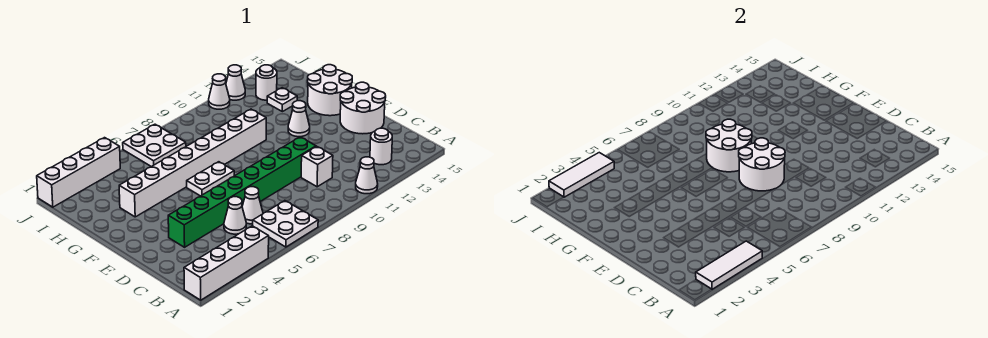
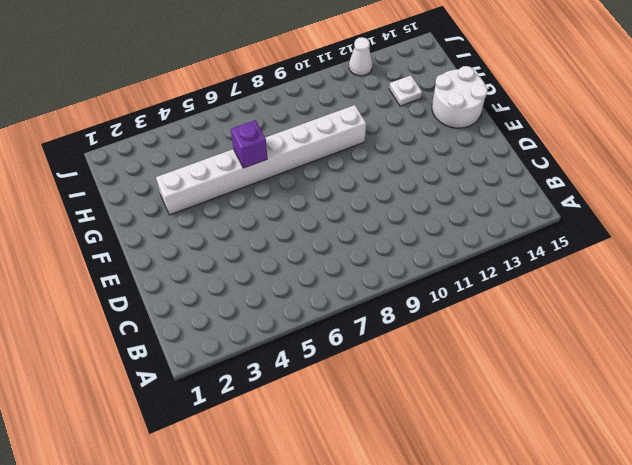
purple 1x1 brick [231,120,267,168] -> none
none -> white 1x4 brick [184,226,269,300]
none -> white 2x2 plate [253,201,318,247]
none -> white 1x1 cone [356,157,378,194]

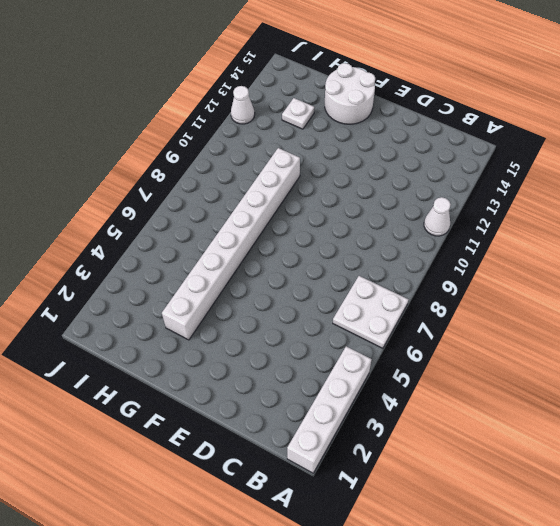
none -> white 1x1 round brick [370,128,392,165]
none -> white 1x1 cone [224,197,246,234]
none -> white 1x1 cone [242,187,263,224]

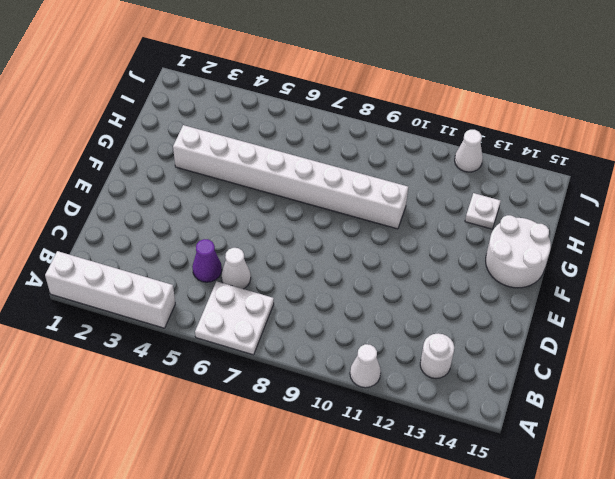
purple 1x1 cone [192,239,222,282] -> white 1x1 cone [224,197,246,234]
none -> white 1x1 brick [301,147,333,187]
none -> green 1x8 brick [168,137,316,247]
none -> white 2x2 round brick [340,82,386,134]

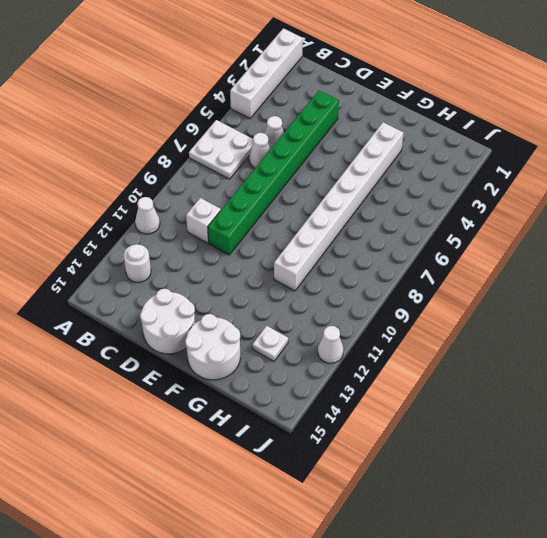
none -> white 1x2 plate [187,162,234,196]
none -> white 1x1 cone [288,101,310,137]
none -> white 2x2 plate [123,124,186,167]

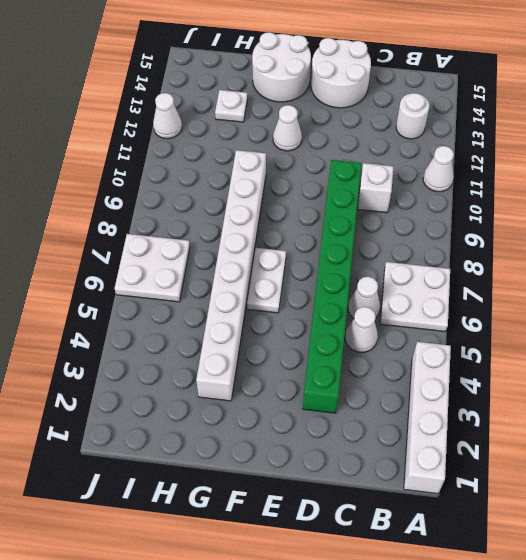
none -> white 1x1 round brick [256,65,277,100]
none -> white 1x4 brick [37,138,120,207]
none -> white 1x1 cone [209,74,230,109]

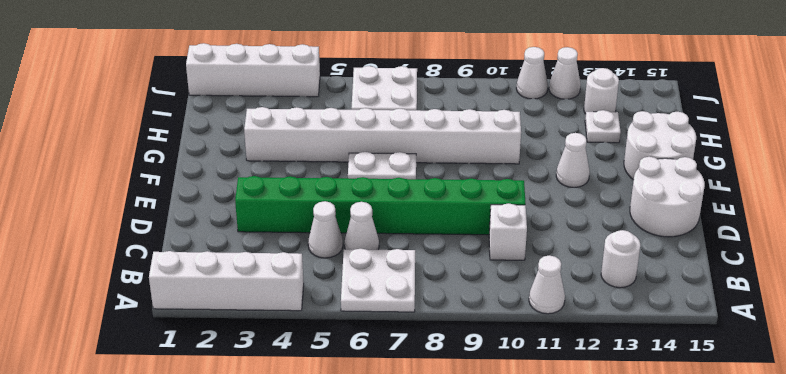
none -> white 1x3 tile [696,241,762,289]
none -> white 2x2 round brick [739,138,785,191]
none -> white 2x2 round brick [706,119,752,172]

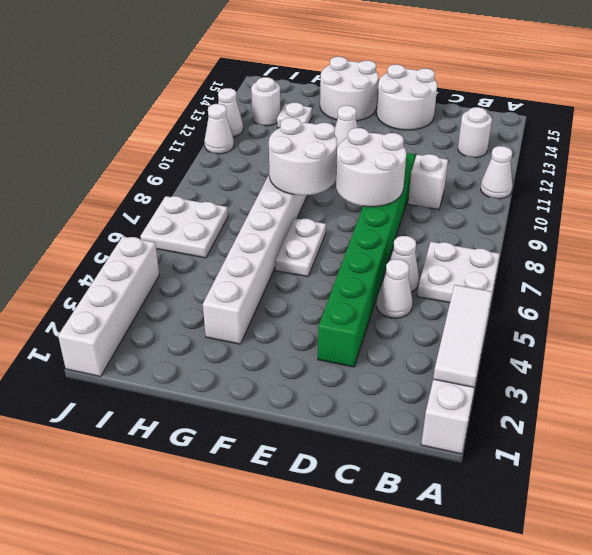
none -> white 1x3 tile [549,153,614,197]

